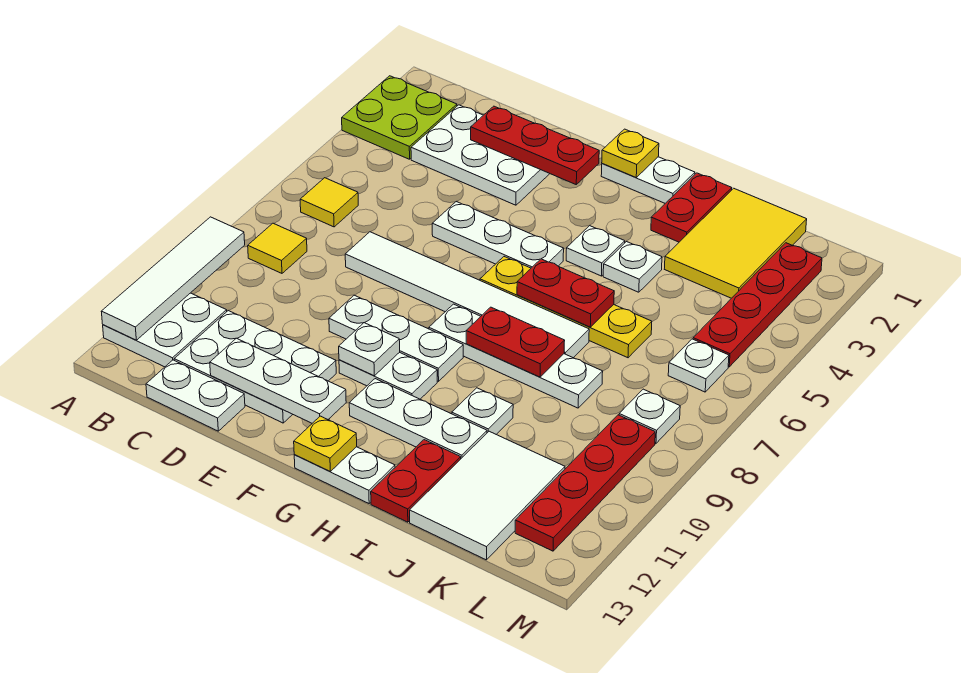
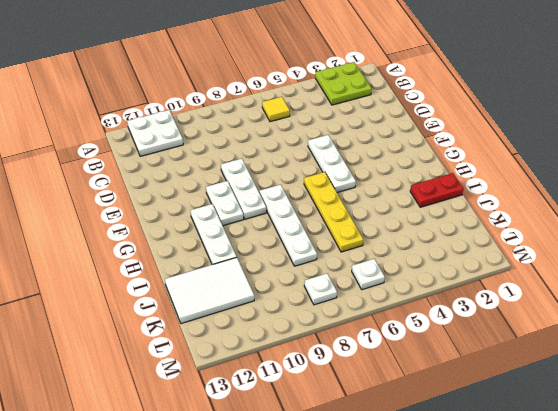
none -> yellow 1x1 tile [248,223,307,273]
none -> white 2x3 plate [411,105,550,205]
none -> white 2x3 plate [174,311,336,423]
none -> white 1x2 plate [146,360,245,431]

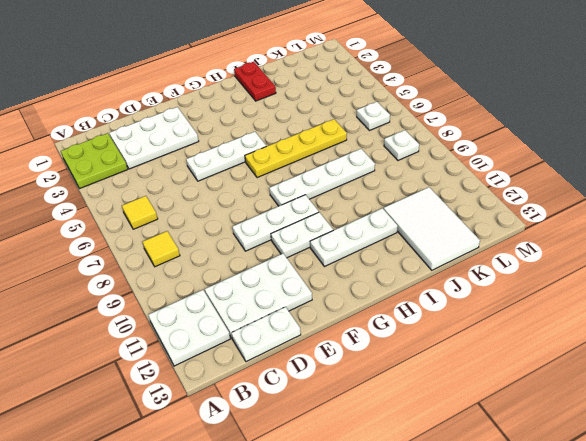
none -> white 1x6 tile [345,232,589,358]
none -> white 1x2 plate [601,157,695,203]
none -> white 1x2 plate [294,447,395,503]
none -> white 1x1 plate [566,226,625,276]

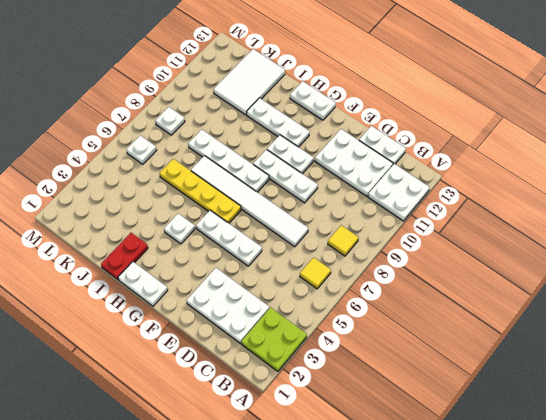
none -> white 1x1 plate [603,242,662,292]
none -> white 1x1 plate [452,388,513,434]
none -> red 1x2 plate [371,440,461,522]
none -> yellow 2x3 tile [665,188,807,298]

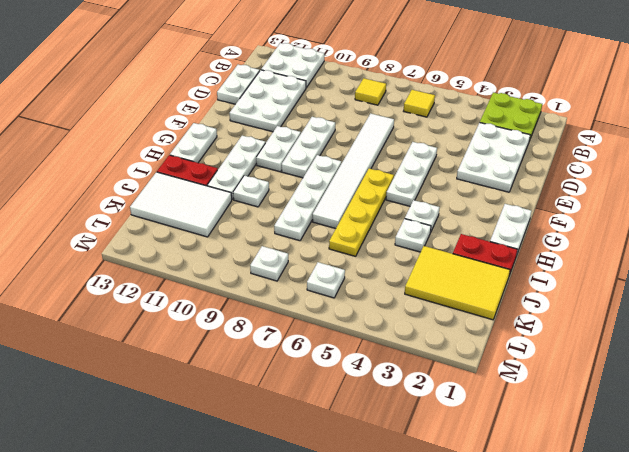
none -> red 1x4 plate [693,243,822,367]
none -> red 1x4 plate [515,415,655,551]
none -> white 1x4 tile [101,217,245,340]
none -> red 1x3 plate [471,106,599,184]

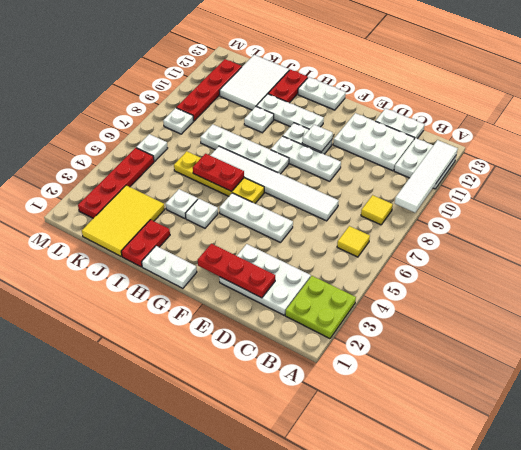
none -> white 1x3 plate [210,338,346,423]
none -> yellow 1x1 plate [602,129,659,178]
none -> yellow 1x1 plate [294,416,357,471]
none -> red 1x2 plate [466,307,565,377]

